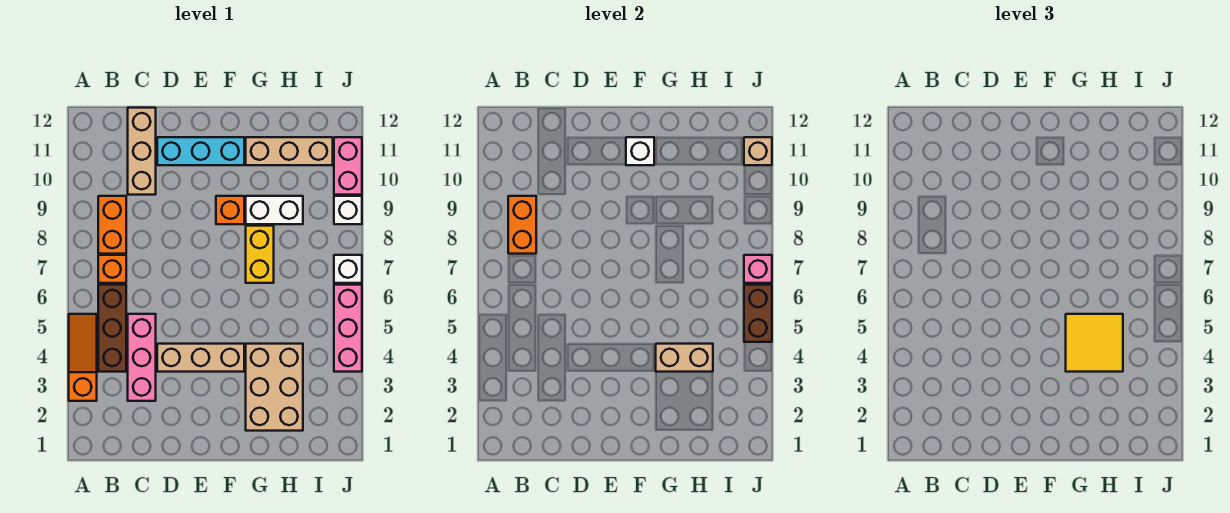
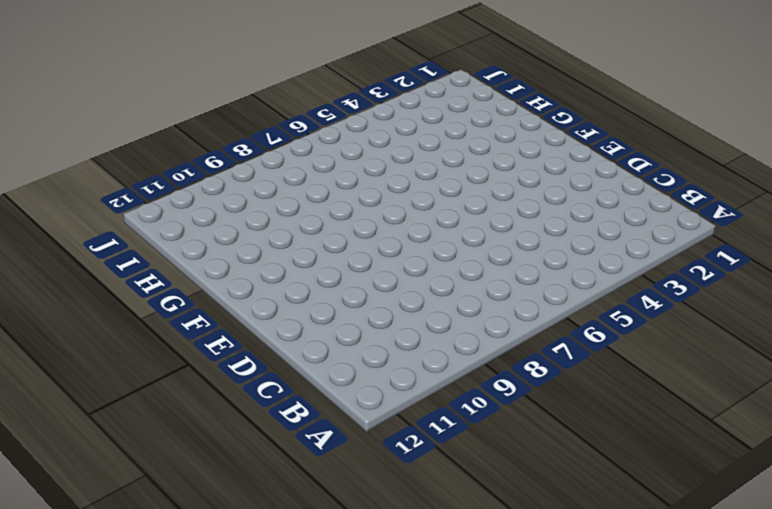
none -> orange 1x3 slope [69,314,97,401]
none -> brown 1x3 brick [98,285,126,372]
none -> orange 1x1 brick [98,255,126,283]

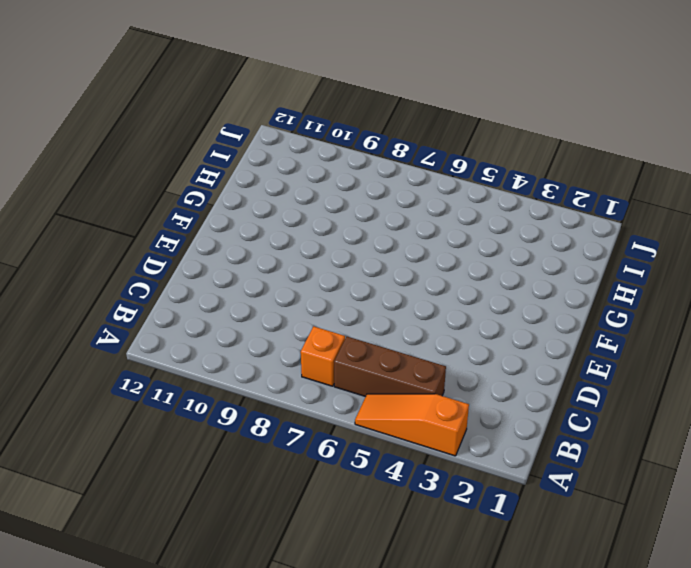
none -> orange 1x2 brick [98,196,126,254]
none -> pink 1x3 brick [128,314,156,401]
none -> tan 1x3 brick [128,108,156,195]

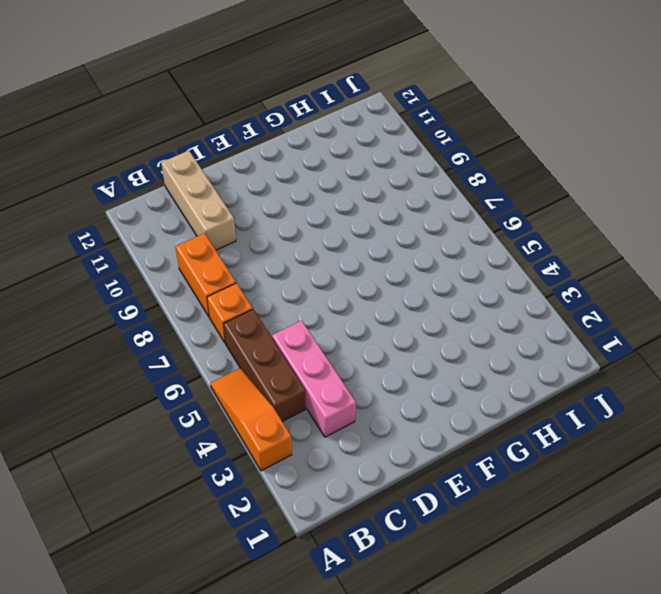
none -> tan 1x3 brick [157,344,244,372]
none -> cyan 1x3 brick [157,137,244,165]
none -> orange 1x1 brick [216,196,244,224]

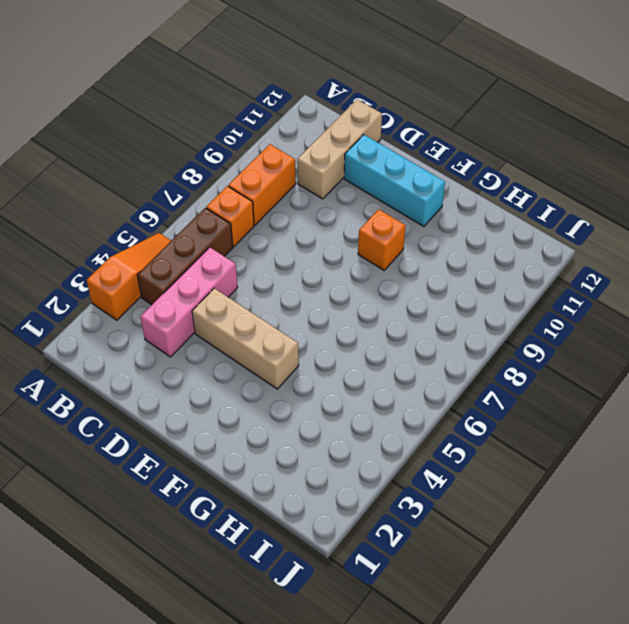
none -> tan 2x3 brick [246,344,303,431]
none -> yellow 1x2 brick [246,226,274,283]
none -> white 1x2 brick [246,196,303,224]

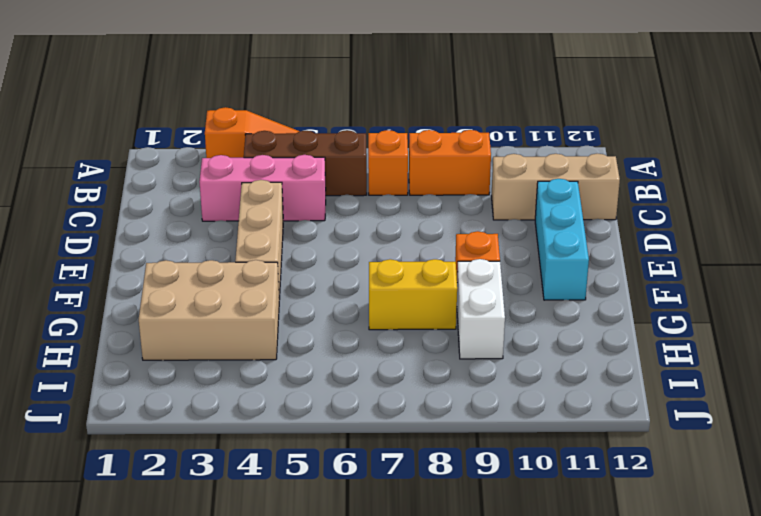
none -> tan 1x3 brick [246,137,333,165]
none -> pink 1x3 brick [334,285,362,372]
none -> white 1x1 brick [334,255,362,283]

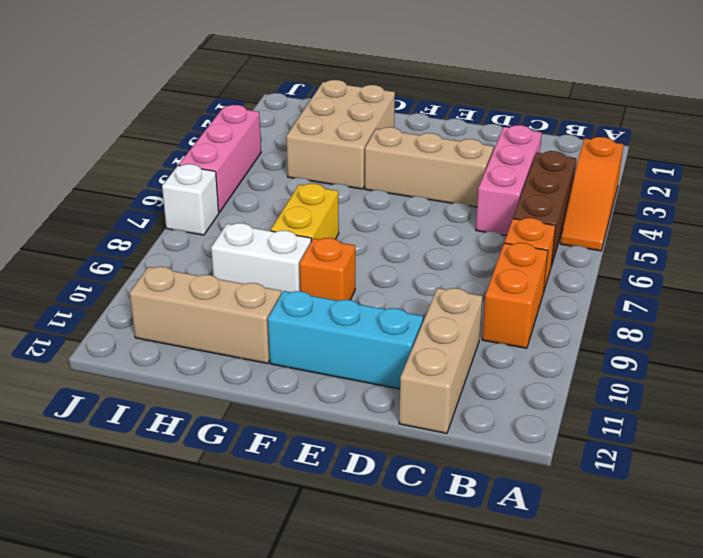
none -> white 1x1 brick [334,196,362,224]
none -> pink 1x2 brick [334,137,362,195]
none -> orange 1x2 brick [508,196,536,254]

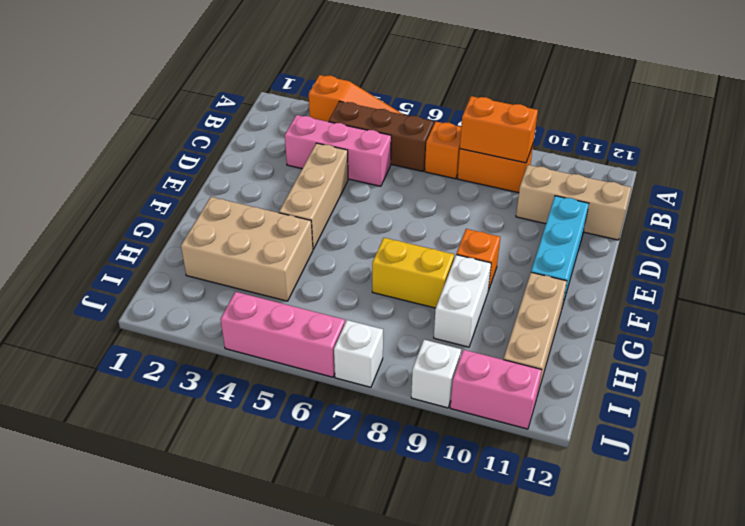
none -> white 1x1 brick [626,137,654,165]
none -> tan 1x2 brick [656,344,713,372]
none -> brown 1x2 brick [744,285,772,342]

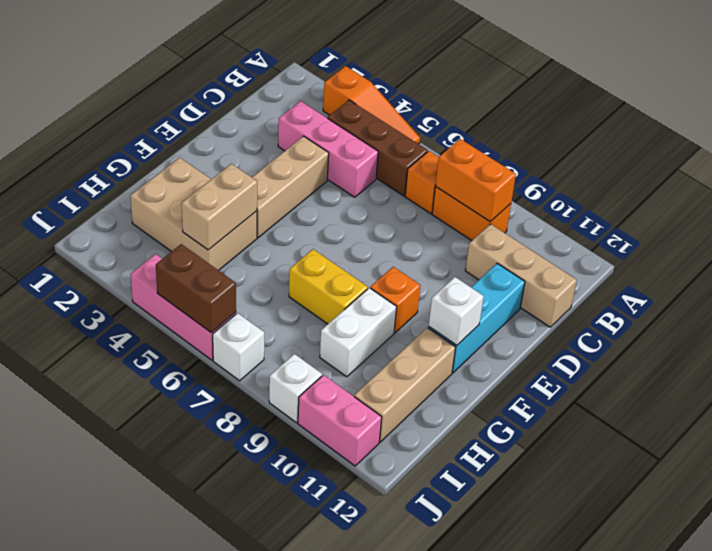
none -> pink 1x1 brick [744,255,772,283]
none -> tan 1x1 brick [744,137,772,165]
none -> yellow 2x2 tile [1066,314,1123,372]

